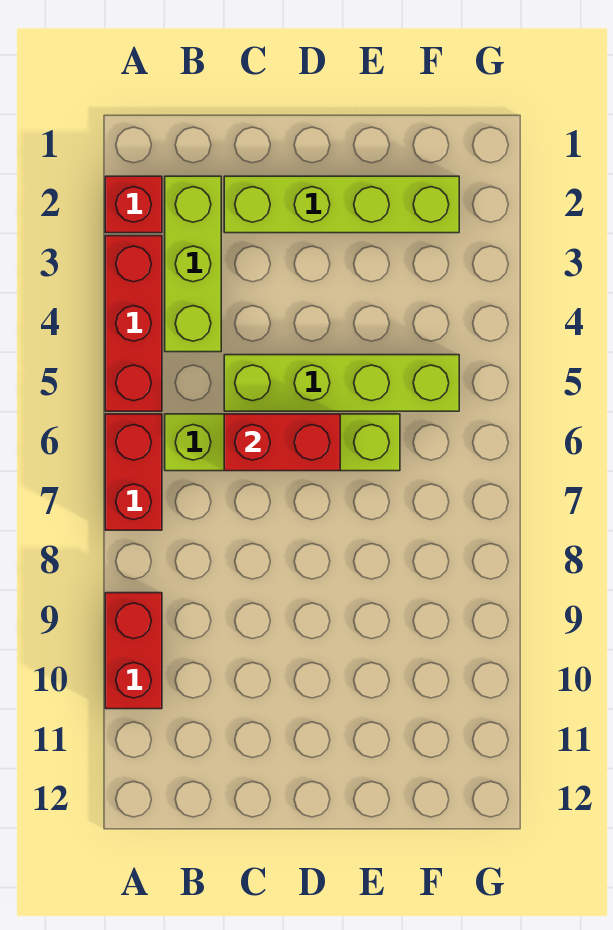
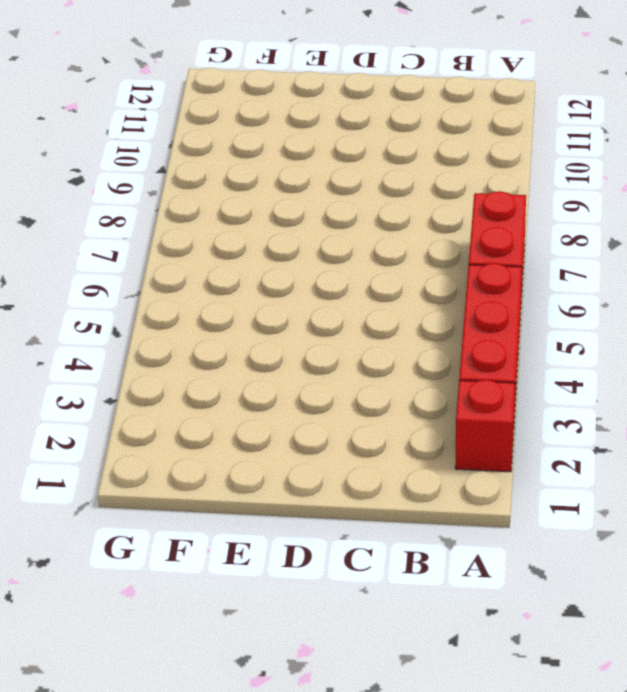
none -> red 1x2 brick [105,593,162,709]
none -> lime 1x3 brick [165,176,221,352]

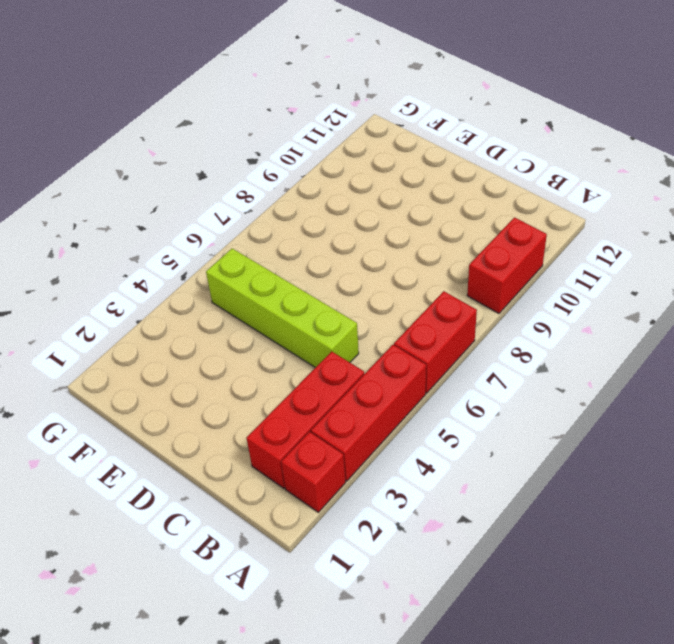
red 1x3 brick [246,351,364,488] -> lime 1x3 brick [165,176,221,352]
none -> lime 1x4 brick [165,414,400,471]
none -> lime 1x4 brick [224,176,459,233]

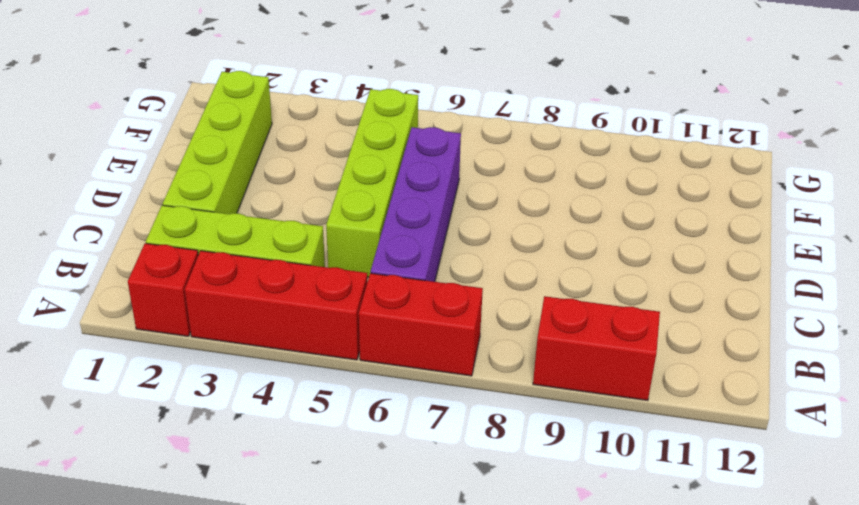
purple 1x4 brick [371,127,461,282] -> lime 1x4 brick [165,414,400,471]
none -> red 1x2 brick [224,414,340,471]

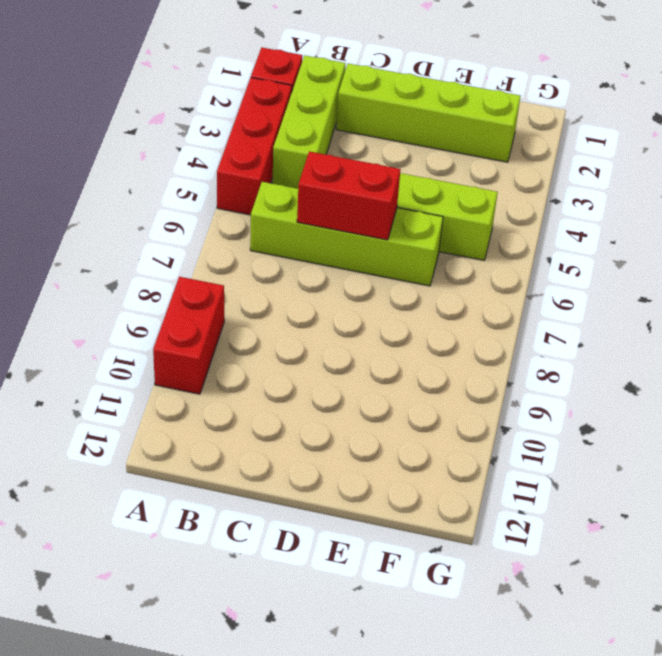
none -> red 1x2 brick [105,414,162,530]

